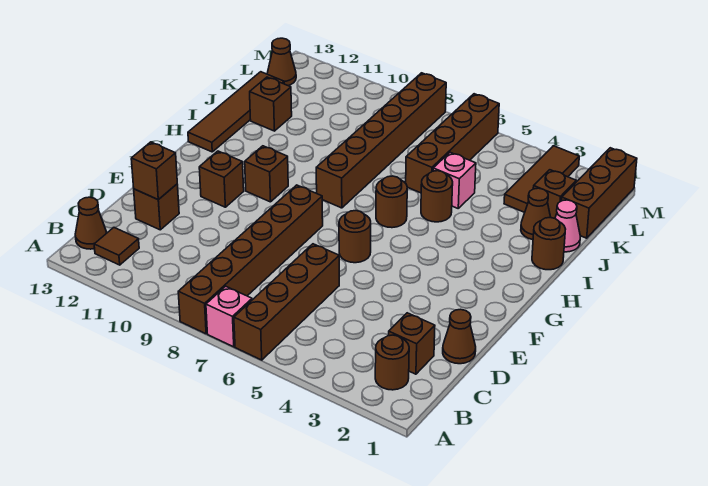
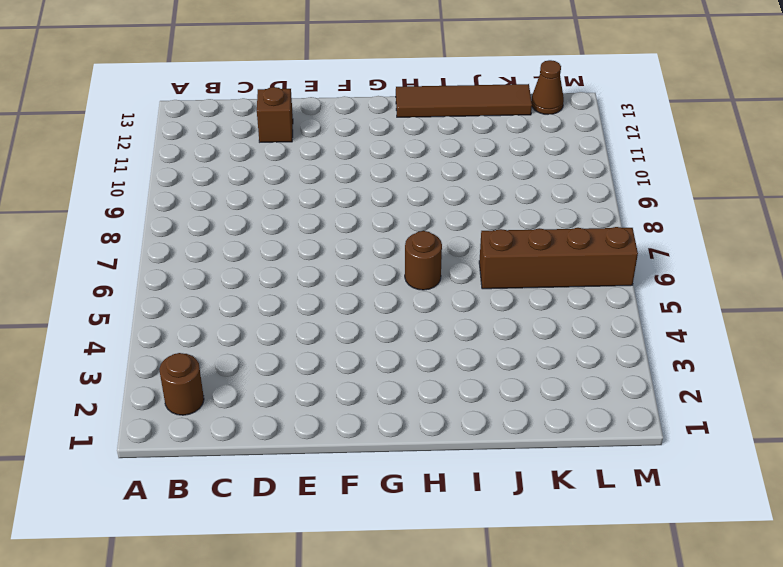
none -> brown 1x4 brick [234,244,339,360]
none -> pink 1x1 brick [206,286,252,347]
none -> brown 1x6 brick [178,185,323,334]

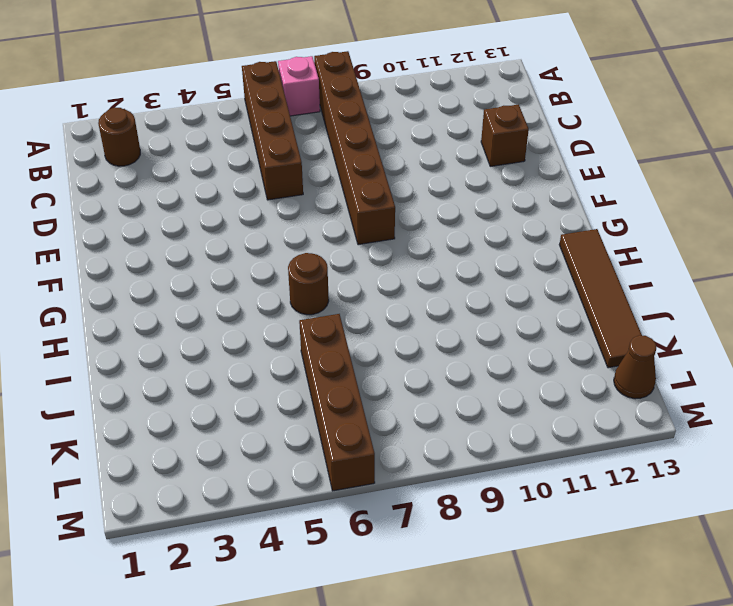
none -> brown 1x1 tile [94,228,139,265]
none -> brown 1x1 cone [75,197,106,249]
none -> brown 1x1 brick [389,313,435,374]

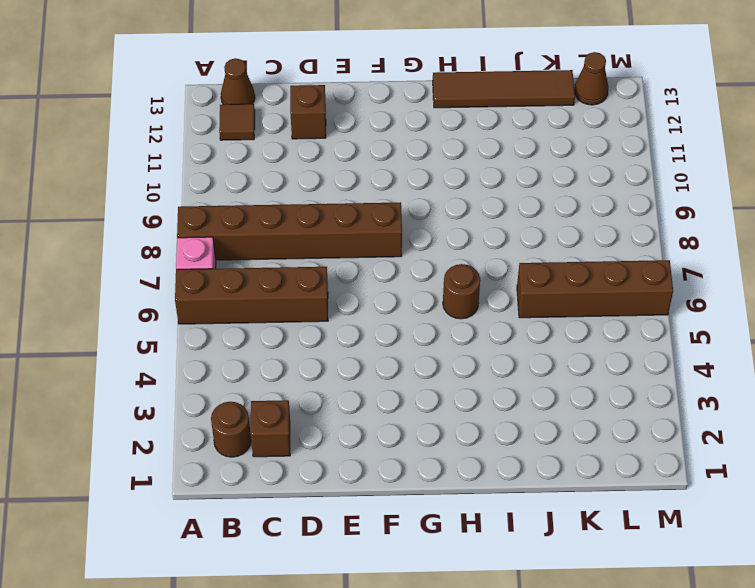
none -> brown 1x1 cone [443,309,476,364]
none -> brown 1x1 round brick [339,211,371,263]
none -> brown 1x1 brick [199,151,244,207]

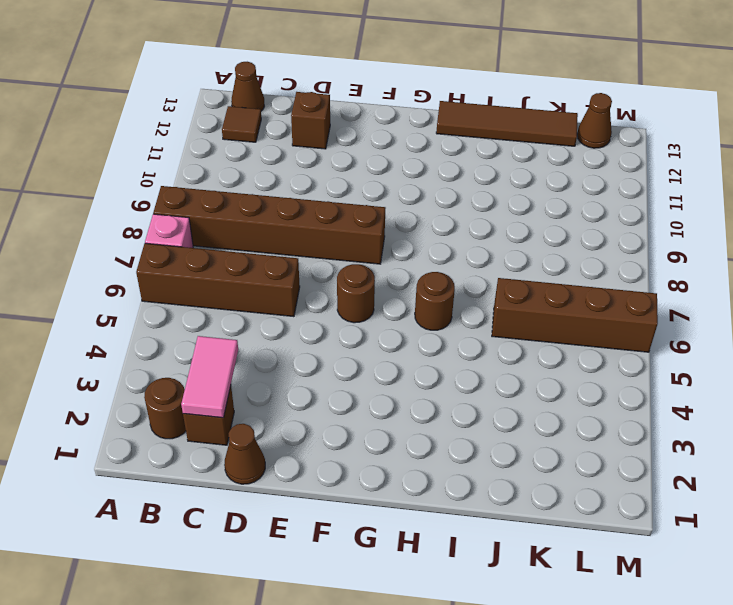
pink 1x2 tile [181,336,238,418] -> none
none -> brown 1x1 brick [199,151,244,207]
none -> brown 1x1 brick [245,146,288,202]
none -> brown 1x6 brick [316,73,446,208]

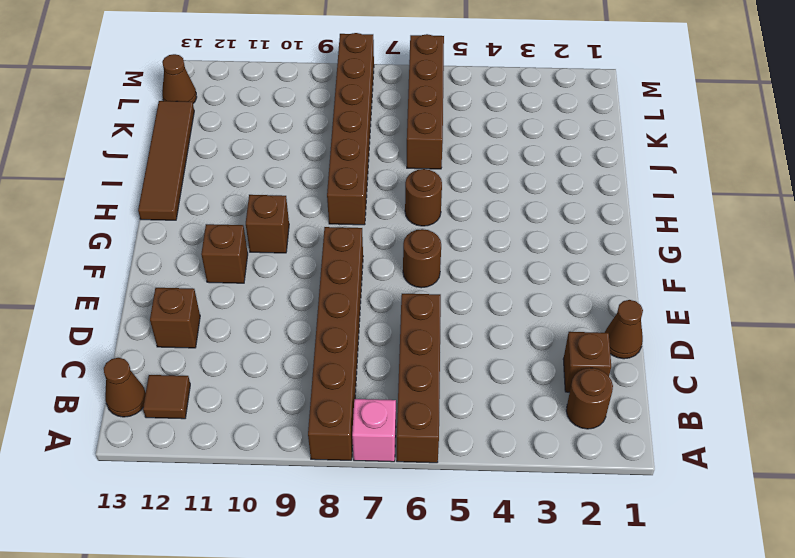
none -> brown 1x1 round brick [532,218,566,270]
none -> brown 1x1 round brick [421,171,453,222]
none -> pink 1x1 cone [555,200,580,252]

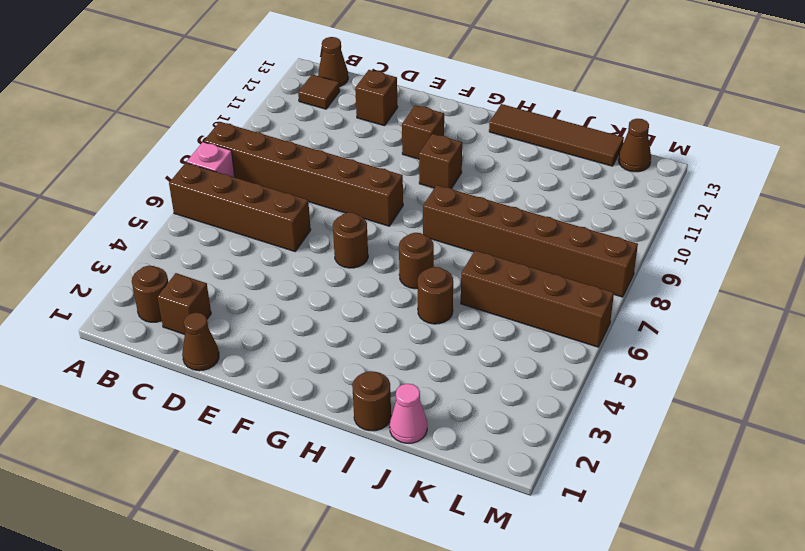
none -> brown 1x1 cone [521,188,551,240]
none -> pink 1x1 brick [433,152,476,208]
none -> brown 1x1 brick [250,77,292,131]

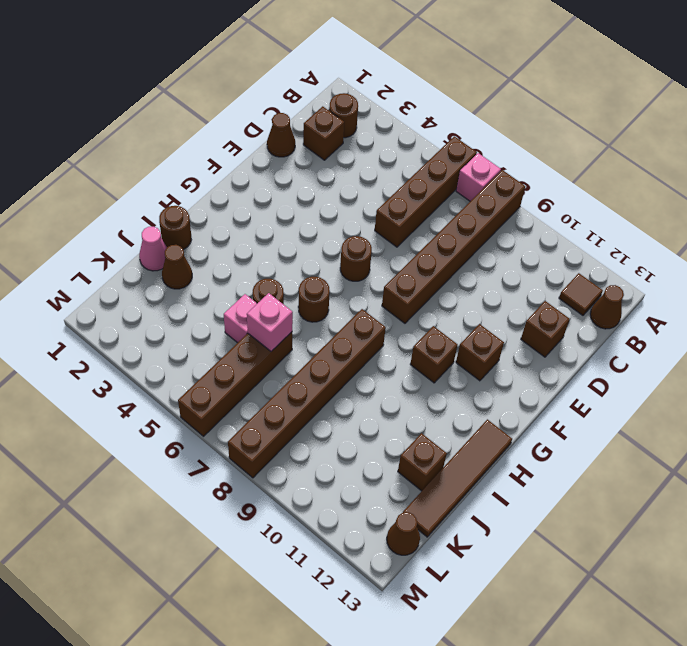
pink 1x1 brick [247,293,293,351] -> none
none -> brown 1x3 brick [562,148,637,238]
none -> brown 1x1 brick [533,170,576,218]
none -> brown 1x3 tile [504,146,579,212]

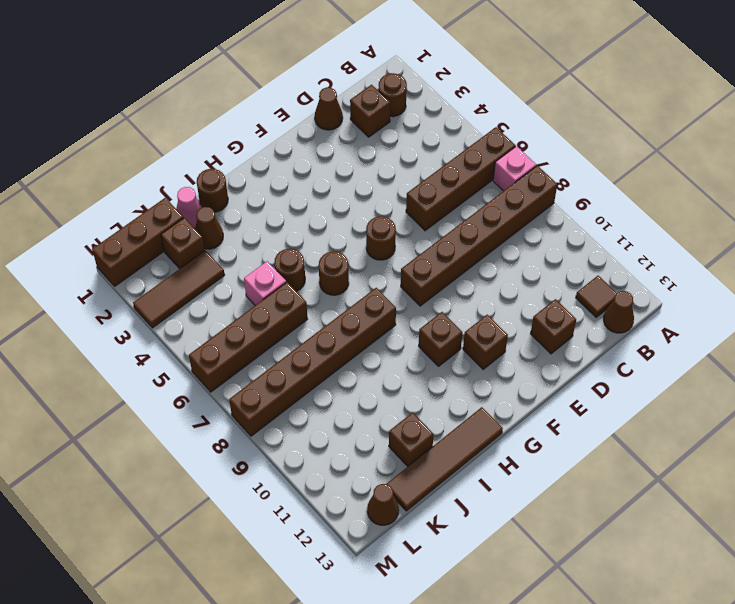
none -> brown 1x1 brick [131,142,177,200]

